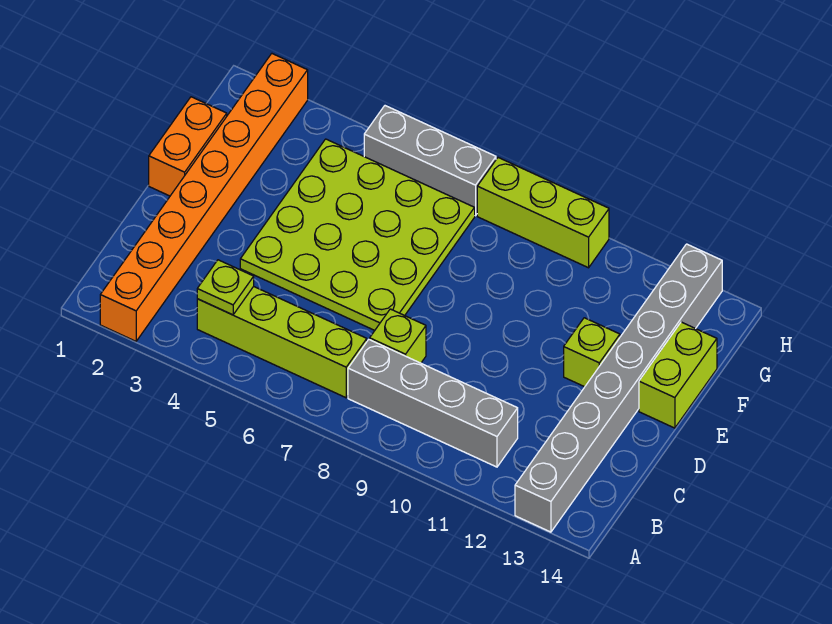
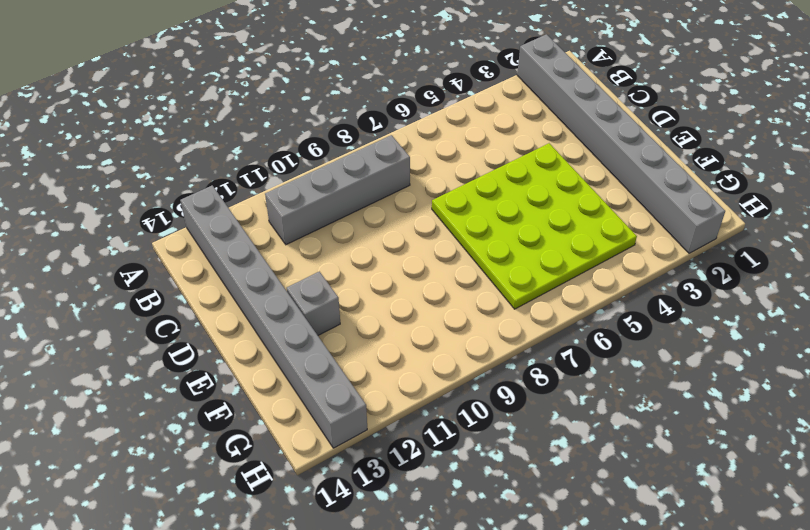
grey 1x8 brick [517,34,725,253] -> orange 1x8 brick [100,54,308,341]
grey 1x1 brick [287,272,340,335] -> lime 1x1 brick [564,318,620,387]
none -> lime 1x4 brick [197,287,367,398]
none -> lime 1x1 brick [370,309,426,363]
none -> orange 1x2 brick [149,97,227,196]

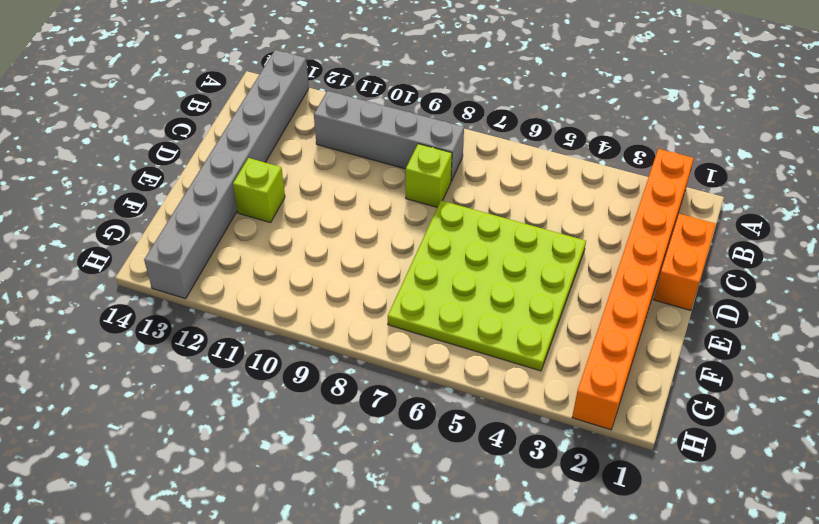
orange 1x2 brick [654,214,716,311] -> orange 1x2 brick moved to [149,97,227,196]
none -> lime 1x4 brick [197,287,367,398]
none -> lime 1x2 brick [639,322,717,428]
none -> grey 1x3 brick [364,106,496,216]

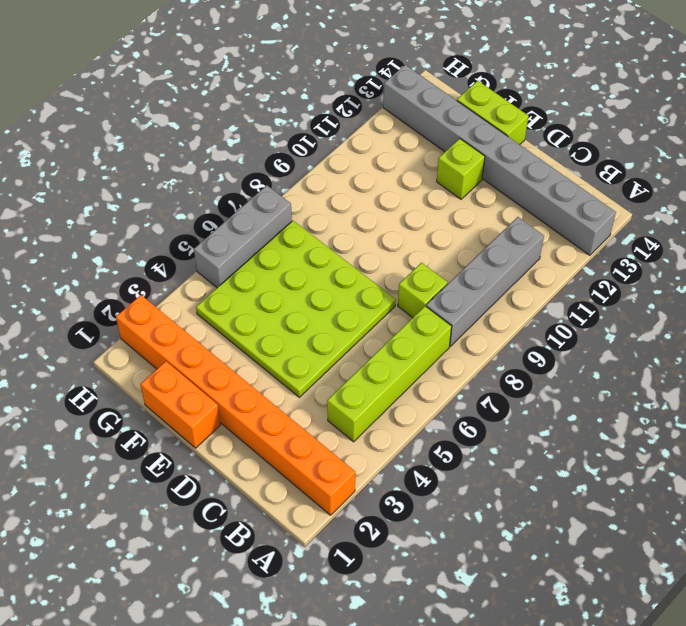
none -> lime 1x3 brick [477,158,609,268]
none -> lime 1x1 plate [197,260,254,315]

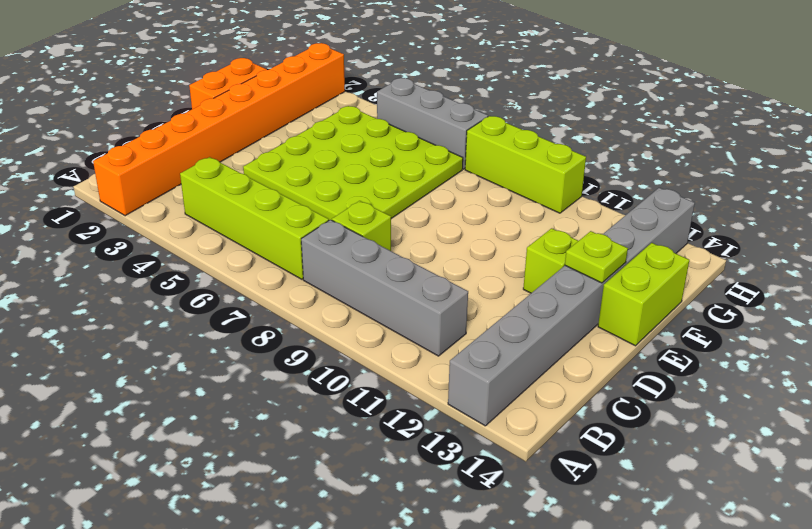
lime 1x1 plate [565,231,628,283] -> lime 1x1 plate moved to [197,260,254,315]

